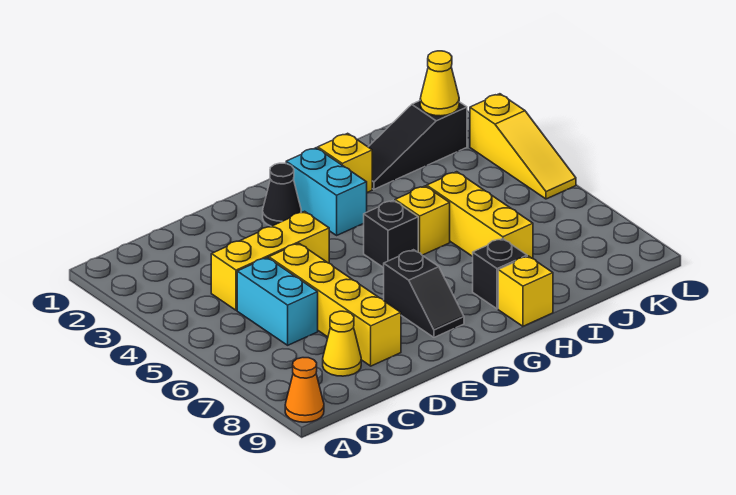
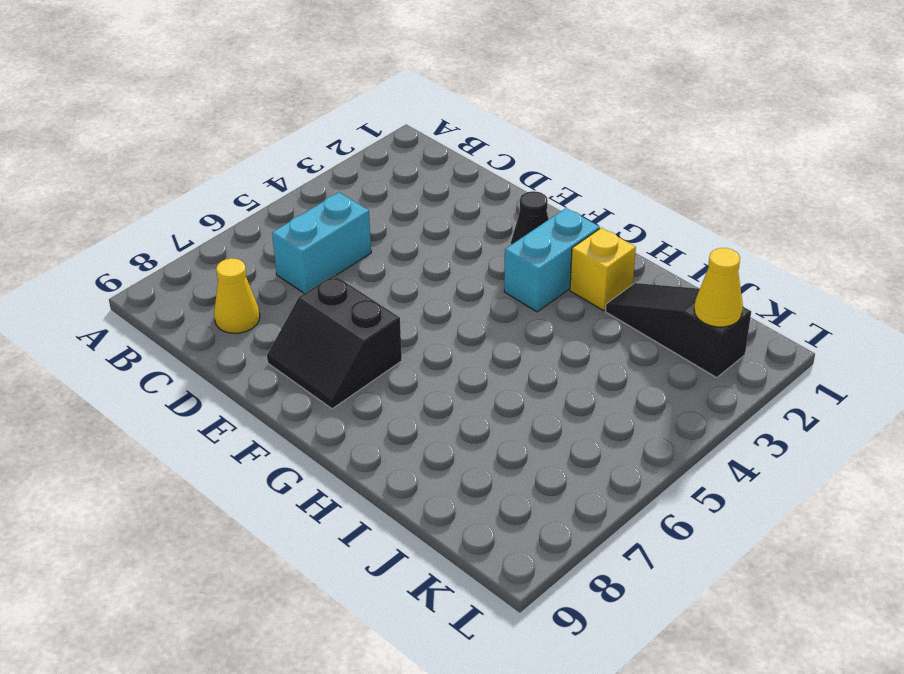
black 2x2 slope [267,275,402,409] -> black 1x2 slope [384,250,464,337]
none -> orange 1x1 cone [285,358,324,422]
none -> yellow 1x3 brick [211,211,329,310]
none -> yellow 1x4 brick [269,243,401,366]

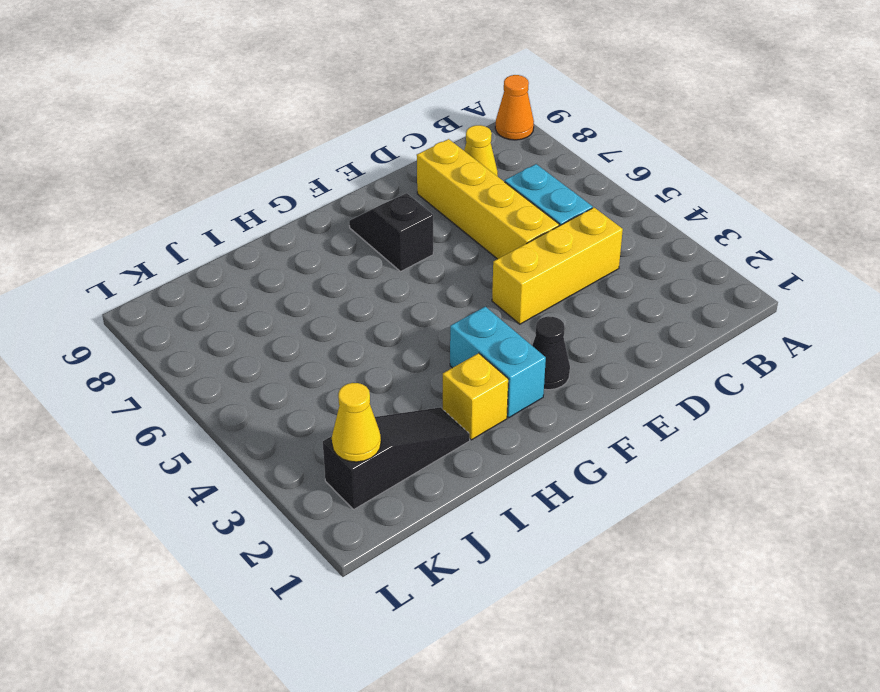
none -> black 1x1 brick [364,200,418,268]
none -> yellow 1x1 brick [395,186,450,255]
none -> black 1x1 brick [473,239,527,309]

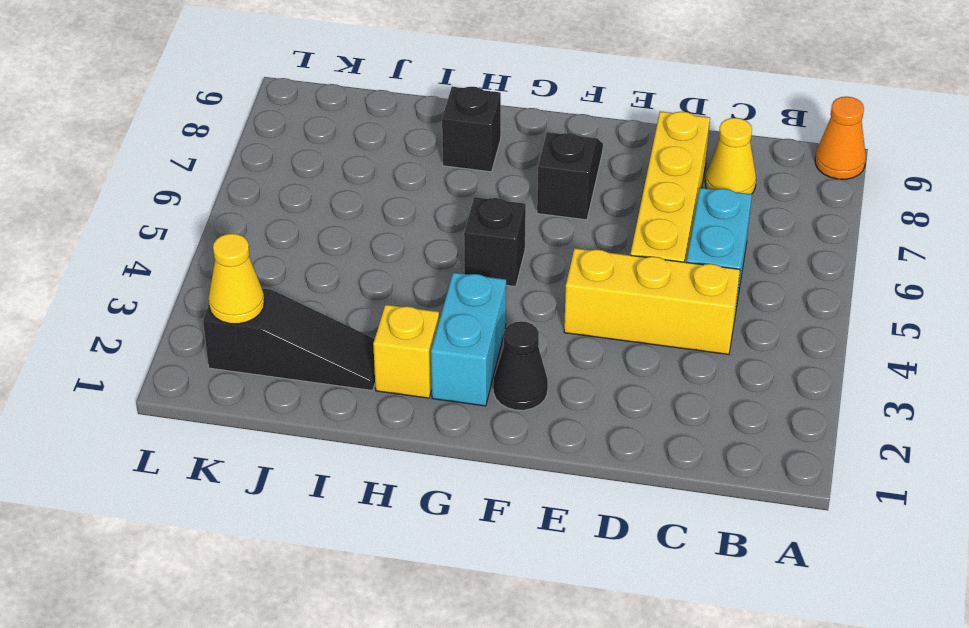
none -> yellow 1x1 brick [395,186,450,255]
none -> yellow 1x1 brick [498,256,553,326]
none -> yellow 1x3 brick [427,172,533,259]

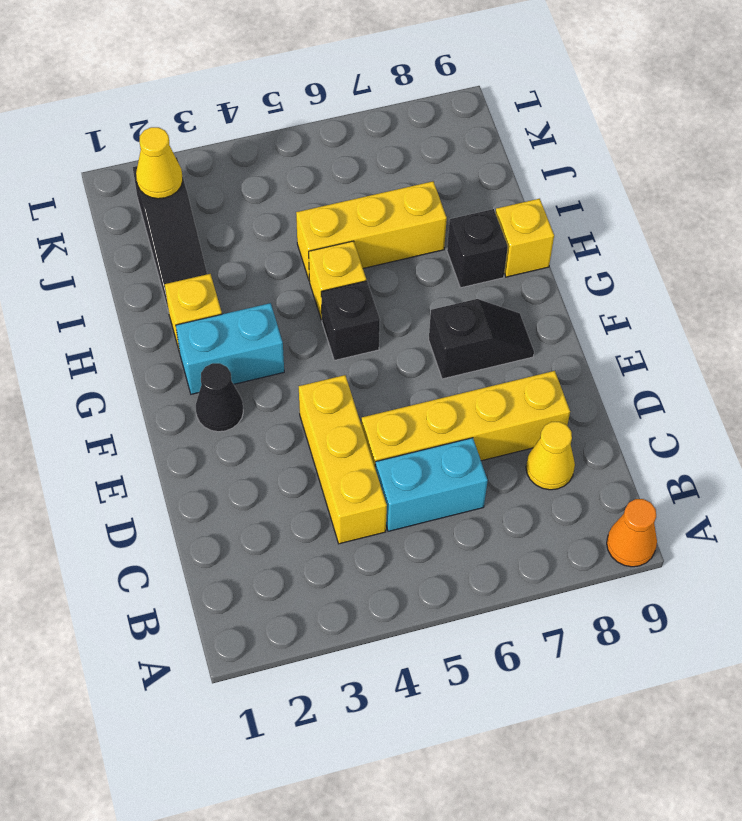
none -> yellow 1x3 slope [470,94,576,199]

